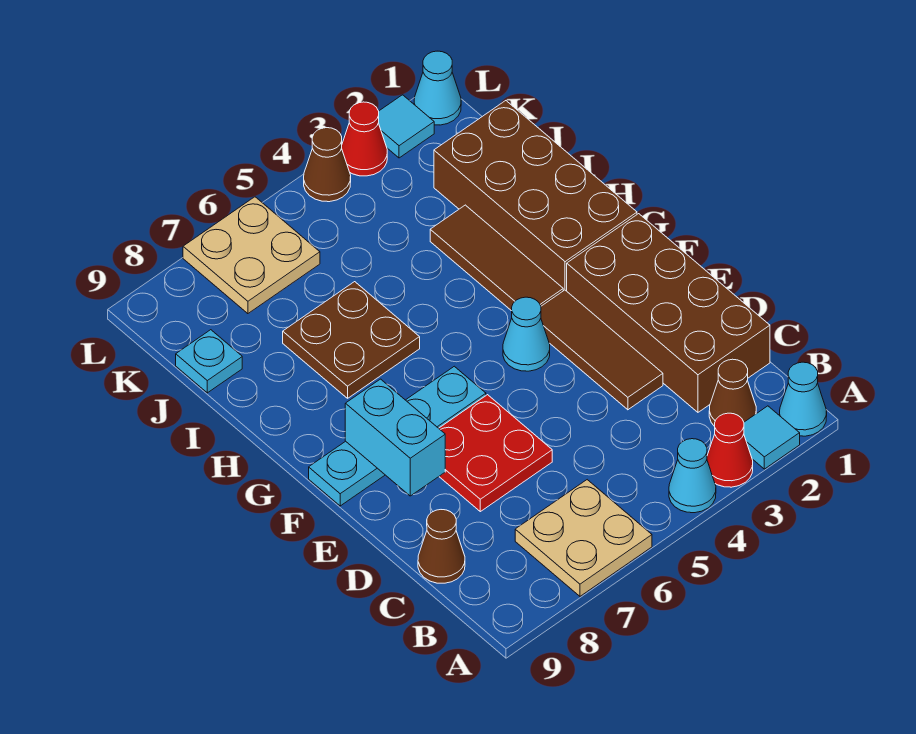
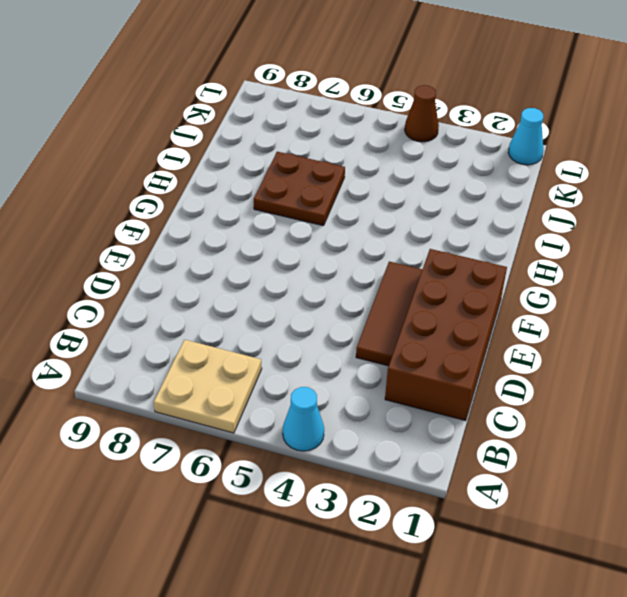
none -> cyan 1x1 cone [780,362,827,436]
none -> cyan 1x1 tile [744,406,800,469]
none -> red 1x1 cone [707,413,753,487]

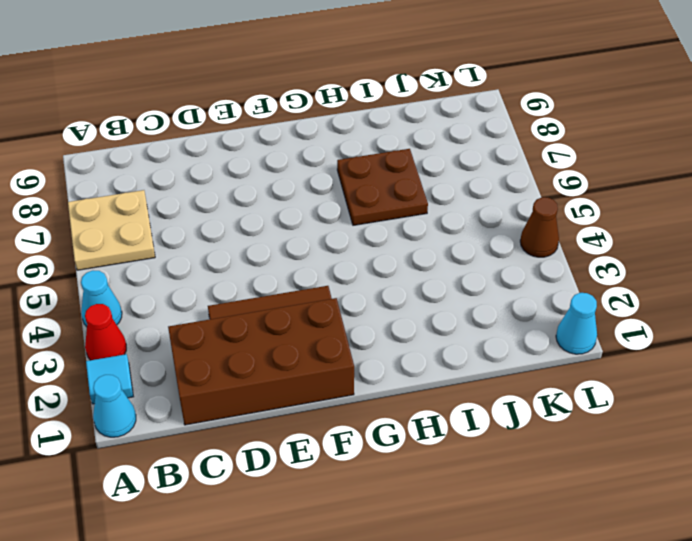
none -> brown 1x1 cone [709,359,756,426]
none -> brown 1x1 cone [418,510,465,583]
none -> red 2x2 plate [439,395,552,512]

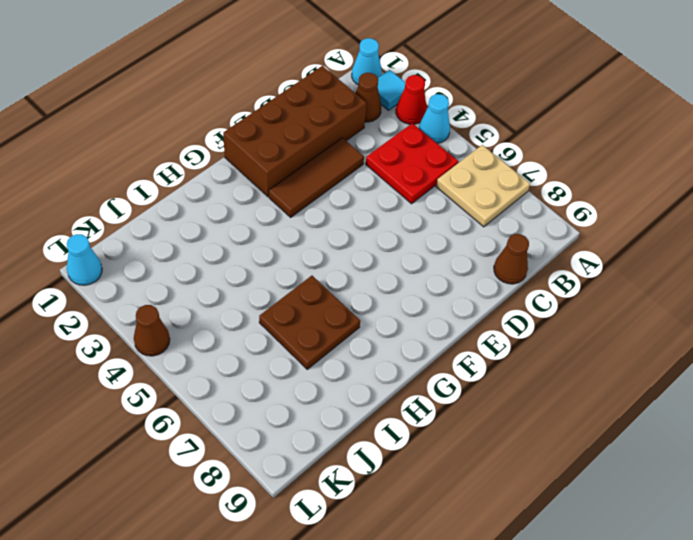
red 2x2 plate [366,123,458,204] -> red 2x2 plate moved to [439,395,552,512]
none -> cyan 1x1 cone [503,297,550,371]
none -> cyan 1x4 plate [309,366,486,506]
none -> brown 2x4 brick [434,101,637,291]

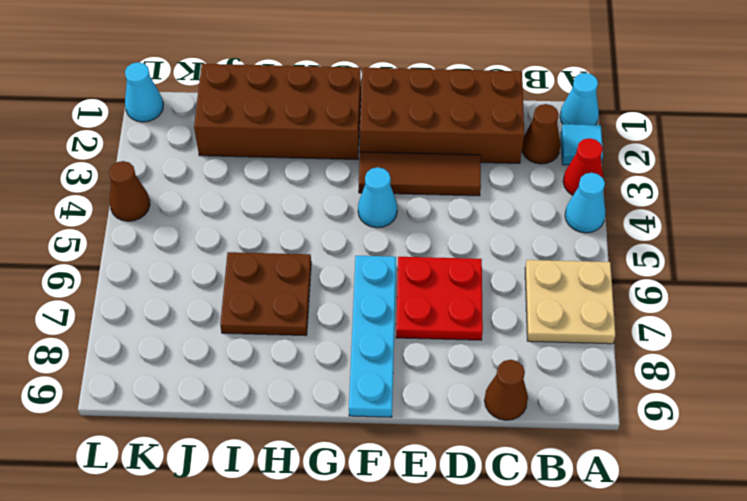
none -> brown 1x3 tile [430,205,563,311]
none -> cyan 1x1 plate [176,330,242,393]
none -> tan 2x2 plate [183,197,320,314]

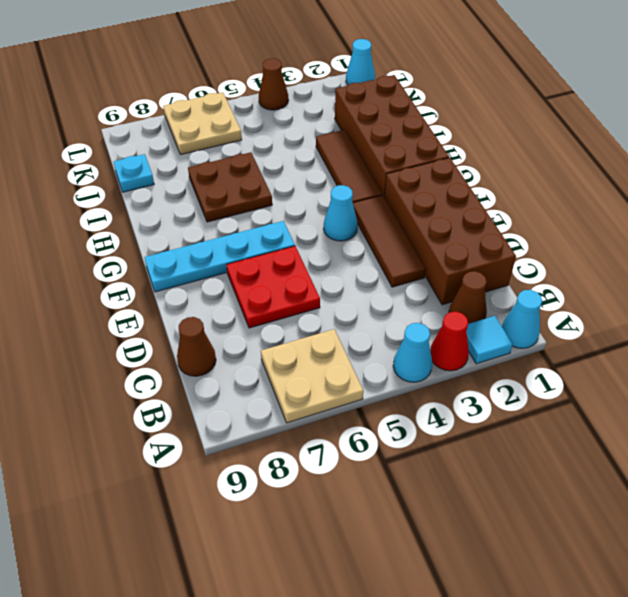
none -> cyan 1x1 tile [379,95,434,158]
none -> red 1x1 cone [342,102,387,176]
none -> cyan 1x2 brick [345,379,445,496]

